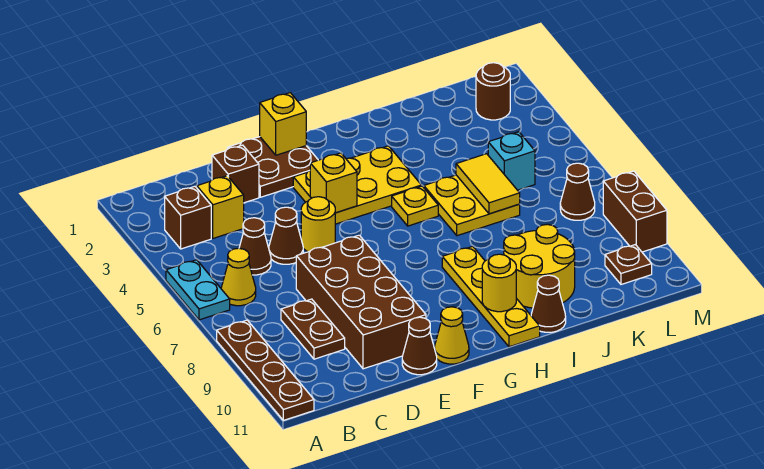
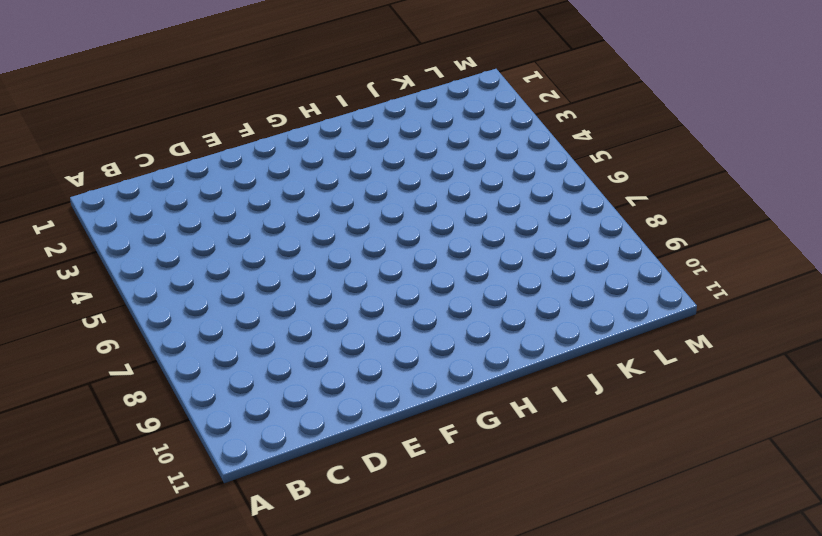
none -> cyan 1x2 plate [166,260,230,320]
none -> brown 1x4 plate [217,320,314,420]
none -> brown 1x1 brick [165,186,211,249]

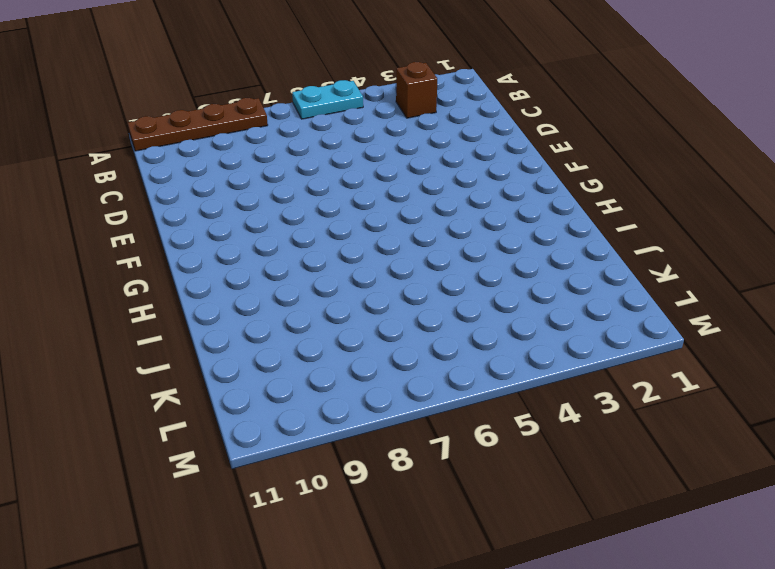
none -> yellow 1x1 cone [221,248,256,306]
none -> yellow 1x1 brick [197,176,244,238]
none -> brown 1x1 cone [239,218,271,275]

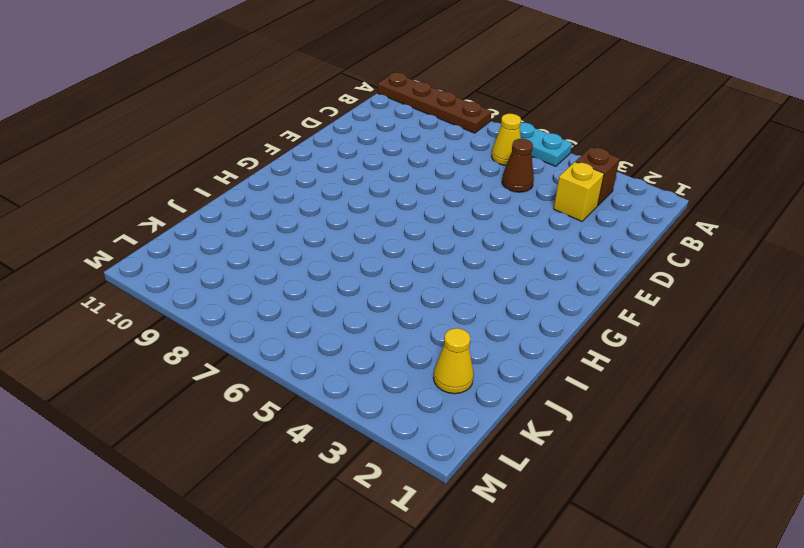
yellow 1x1 cone [433,328,474,394] -> yellow 1x1 cone moved to [435,307,469,364]
none -> brown 1x2 plate [281,299,345,359]
none -> brown 1x1 brick [212,145,259,203]
none -> brown 1x1 cone [269,207,303,264]

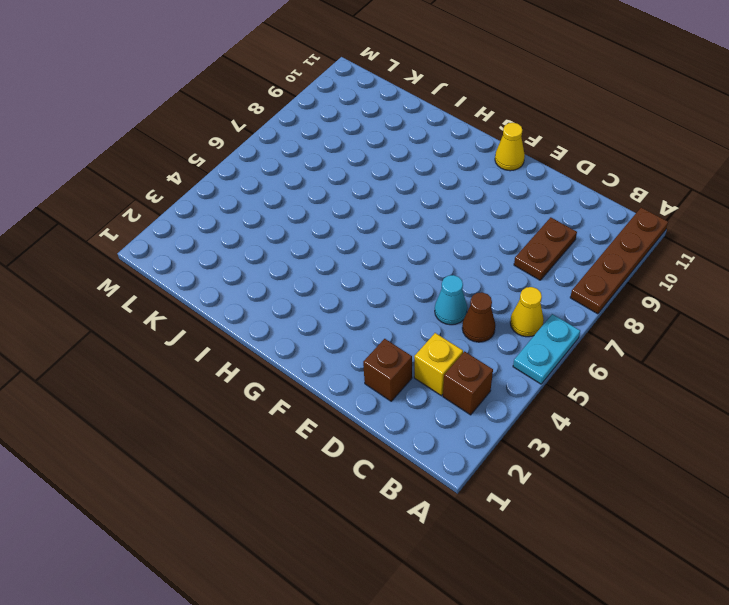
cyan 1x1 cone [435,275,467,325] -> brown 1x1 cone [269,207,303,264]
none -> brown 2x4 brick [296,235,426,369]
none -> brown 2x2 plate [227,137,318,197]
none -> yellow 1x1 round brick [301,197,335,252]

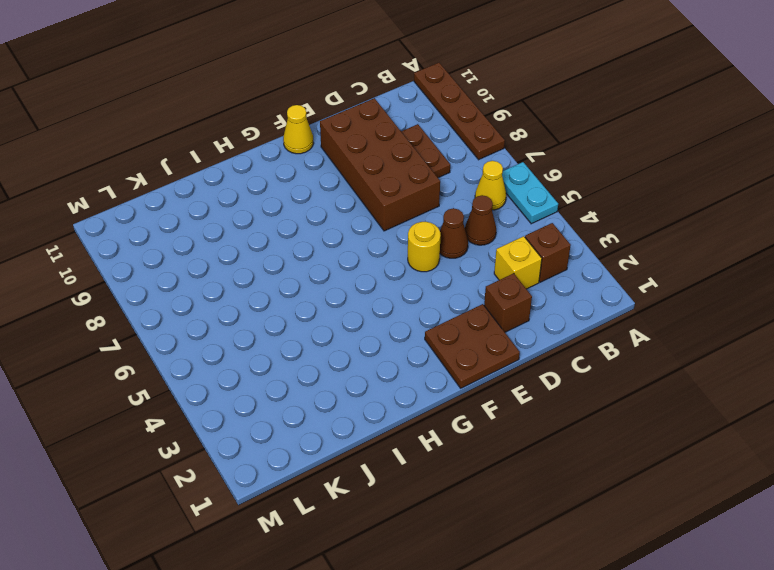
none -> brown 1x1 cone [402,317,437,375]
none -> yellow 2x3 plate [293,146,421,224]
none -> yellow 1x1 plate [392,186,438,226]

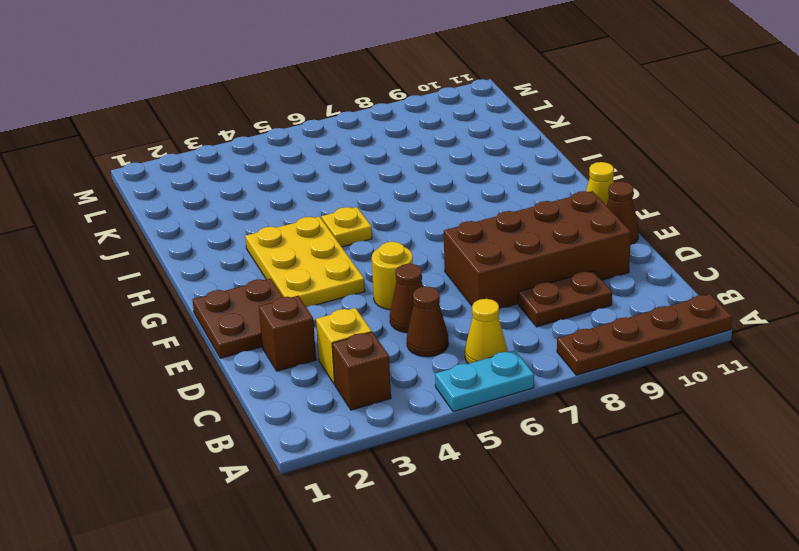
none -> yellow 1x4 plate [442,247,540,347]
none -> yellow 2x2 plate [424,175,520,236]
none -> yellow 2x2 round brick [504,224,575,308]

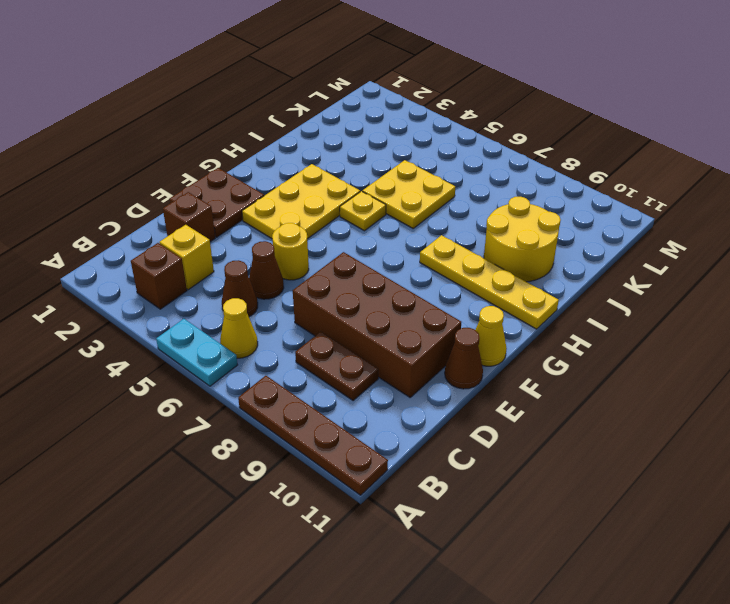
none -> brown 1x1 cone [531,275,566,332]
none -> cyan 1x1 brick [488,132,535,190]
none -> brown 1x1 round brick [476,63,510,120]

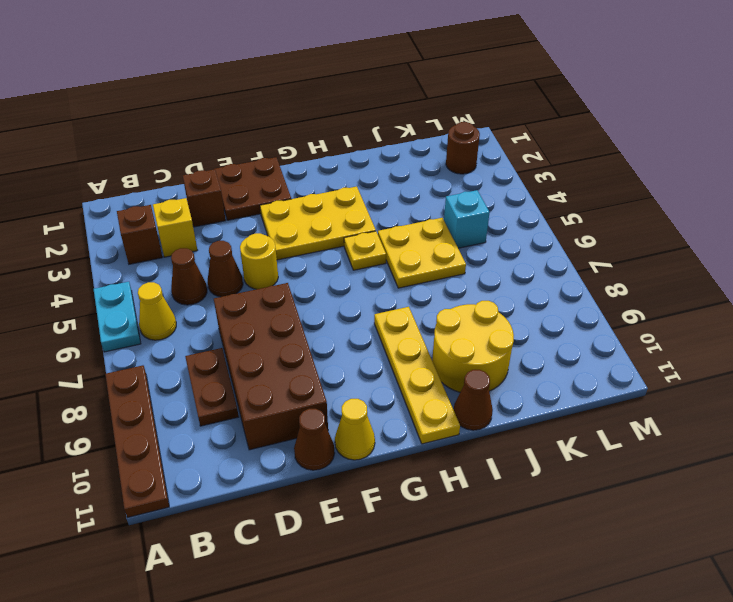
none -> brown 1x1 cone [560,163,595,220]
none -> brown 1x1 plate [605,245,652,284]
none -> brown 1x2 brick [603,171,667,252]

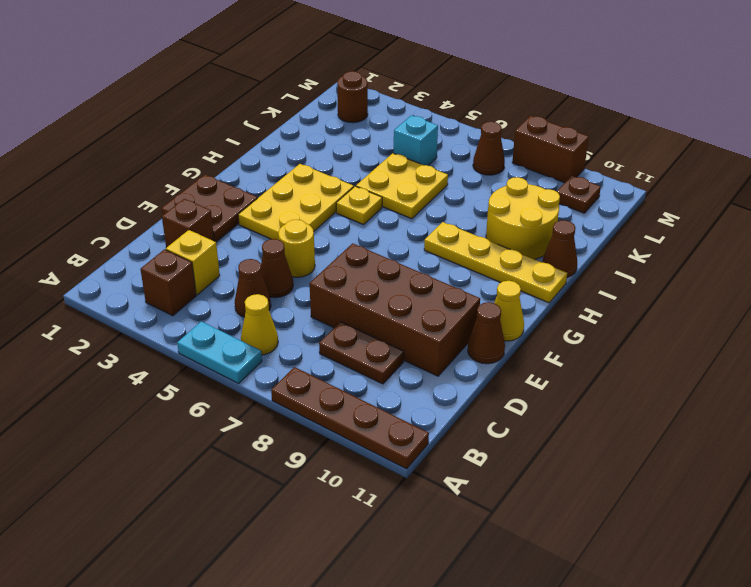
none -> yellow 1x1 brick [260,93,306,155]
none -> yellow 1x1 brick [310,153,357,213]
none -> yellow 1x1 round brick [482,254,516,312]

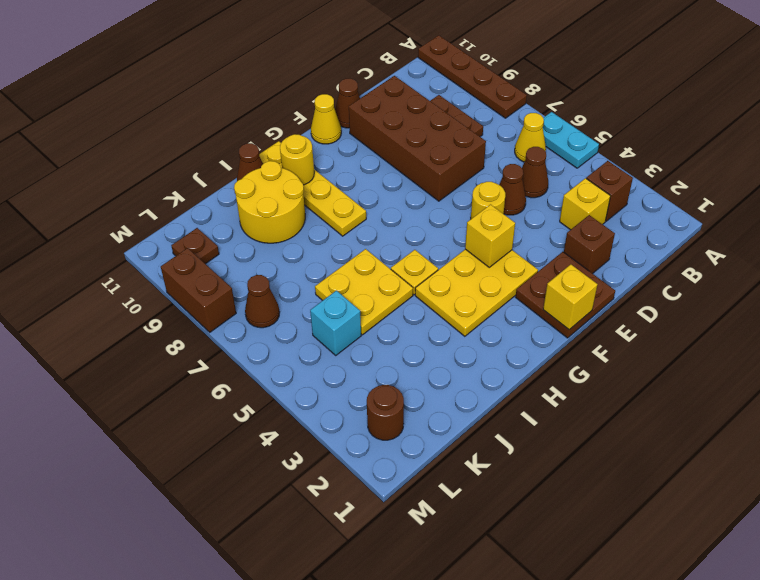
none -> yellow 1x2 tile [456,154,520,214]

